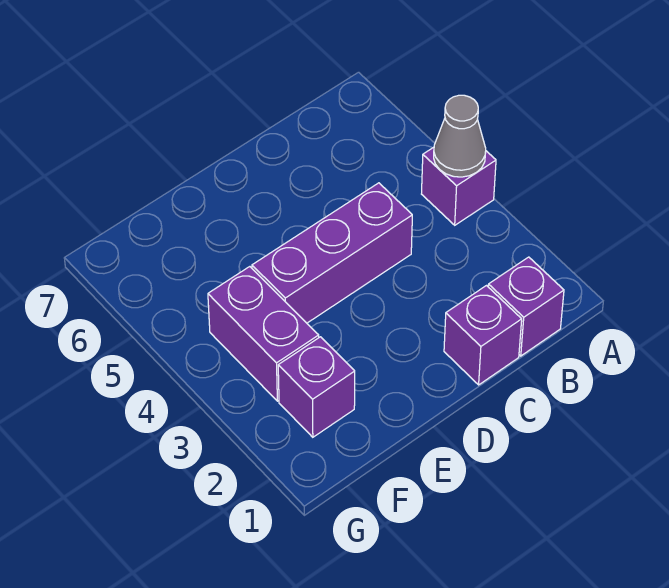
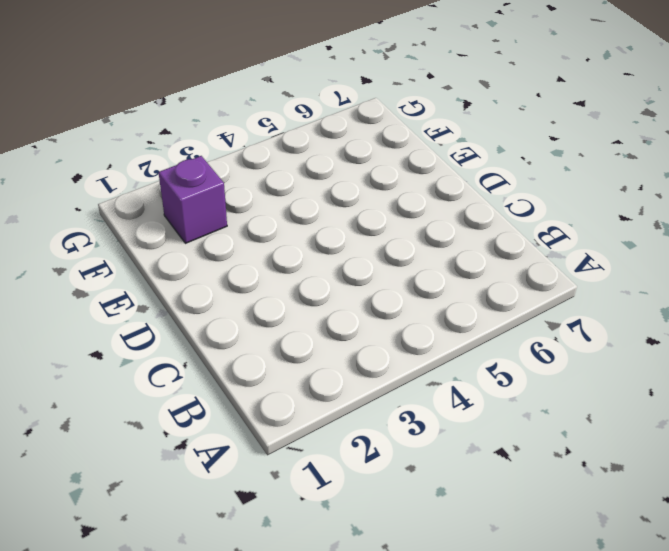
none -> purple 1x1 brick [422,147,496,225]
none -> purple 1x1 brick [488,257,564,356]

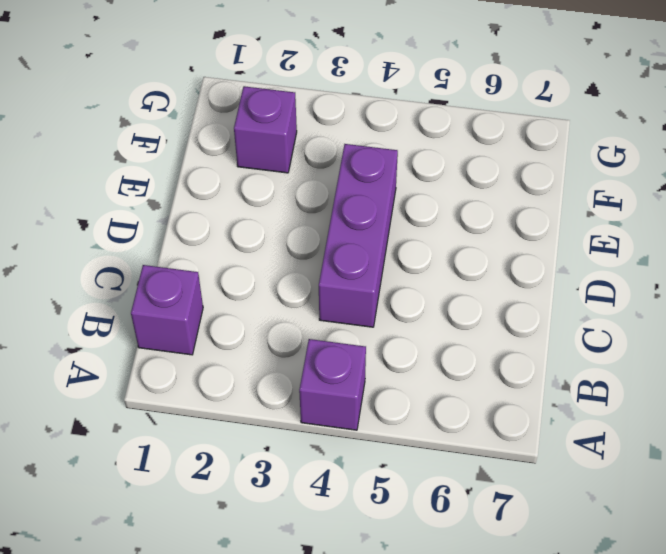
none -> purple 1x1 brick [444,286,522,385]
none -> purple 1x2 brick [208,267,319,401]

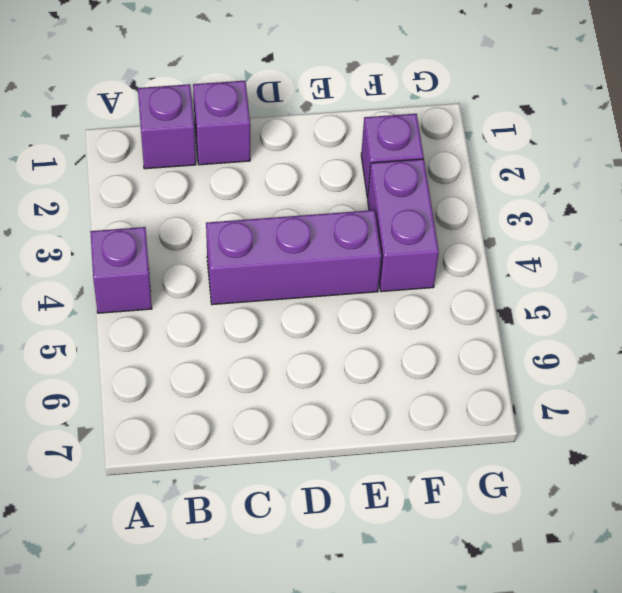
none -> grey 1x1 cone [434,95,486,177]

